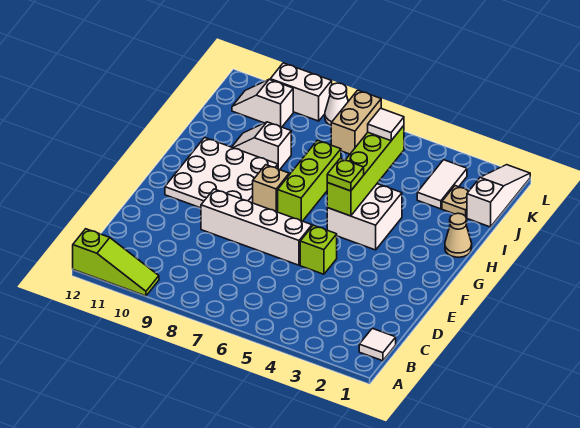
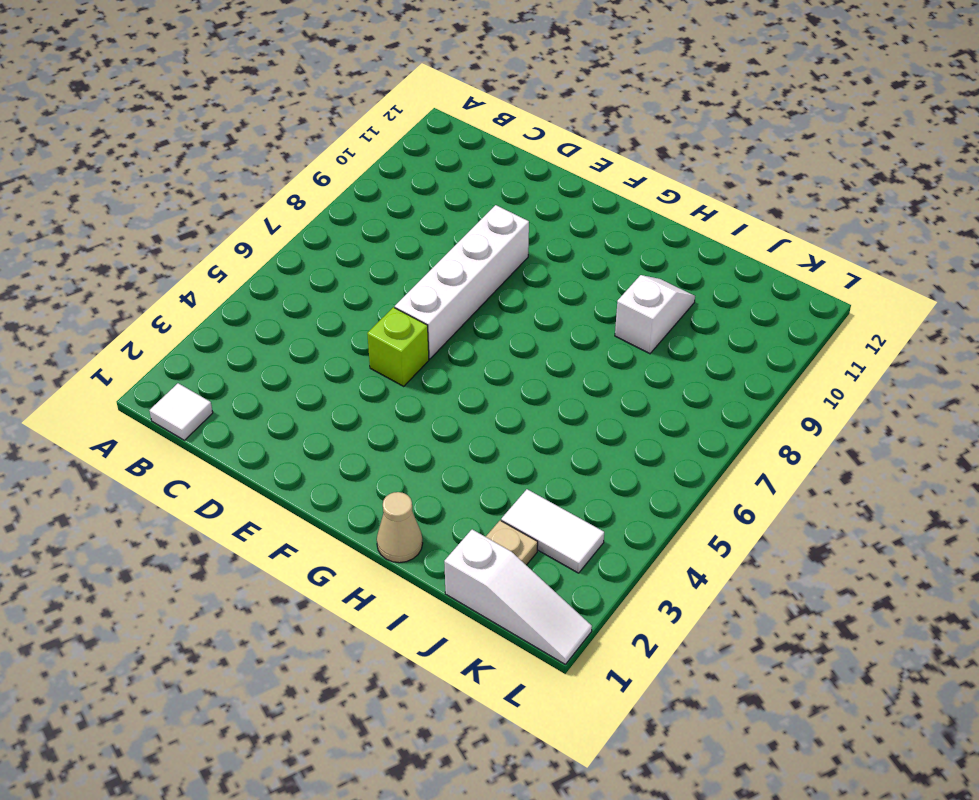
none -> lime 1x3 slope [73,229,159,296]
none -> white 3x3 plate [165,137,278,208]
none -> white 2x2 brick [327,184,402,250]

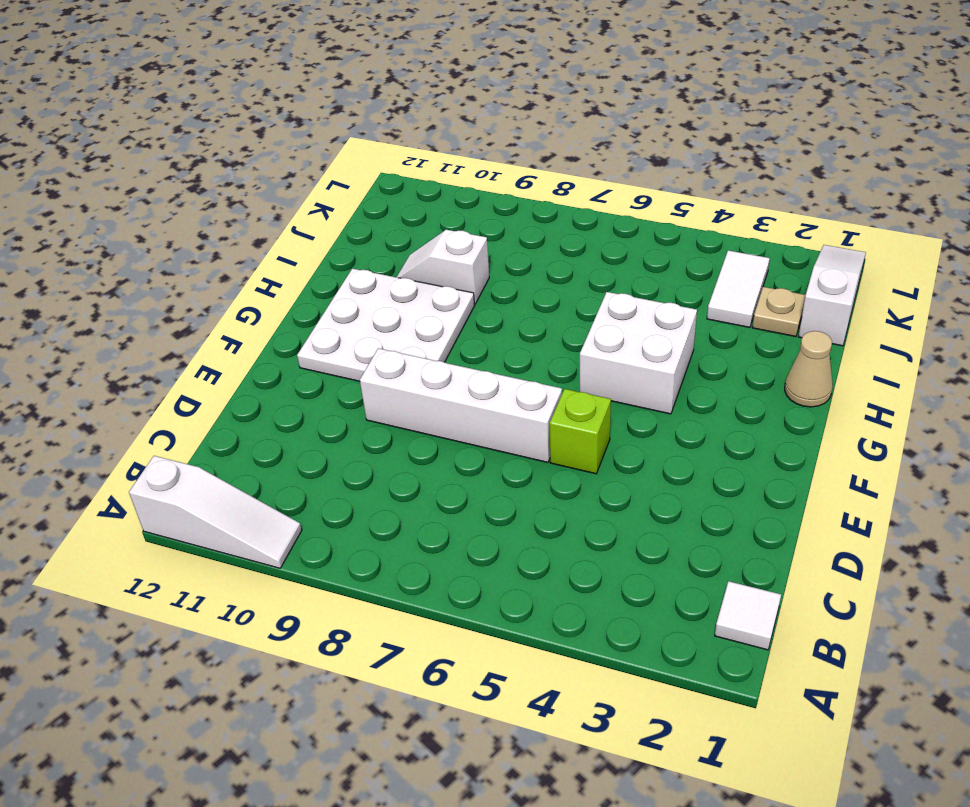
white 1x3 slope [129,456,302,568] -> lime 1x3 slope [73,229,159,296]
none -> lime 1x3 brick [278,140,341,221]
none -> tan 1x1 brick [253,165,289,212]
none -> tan 1x2 brick [331,90,381,154]

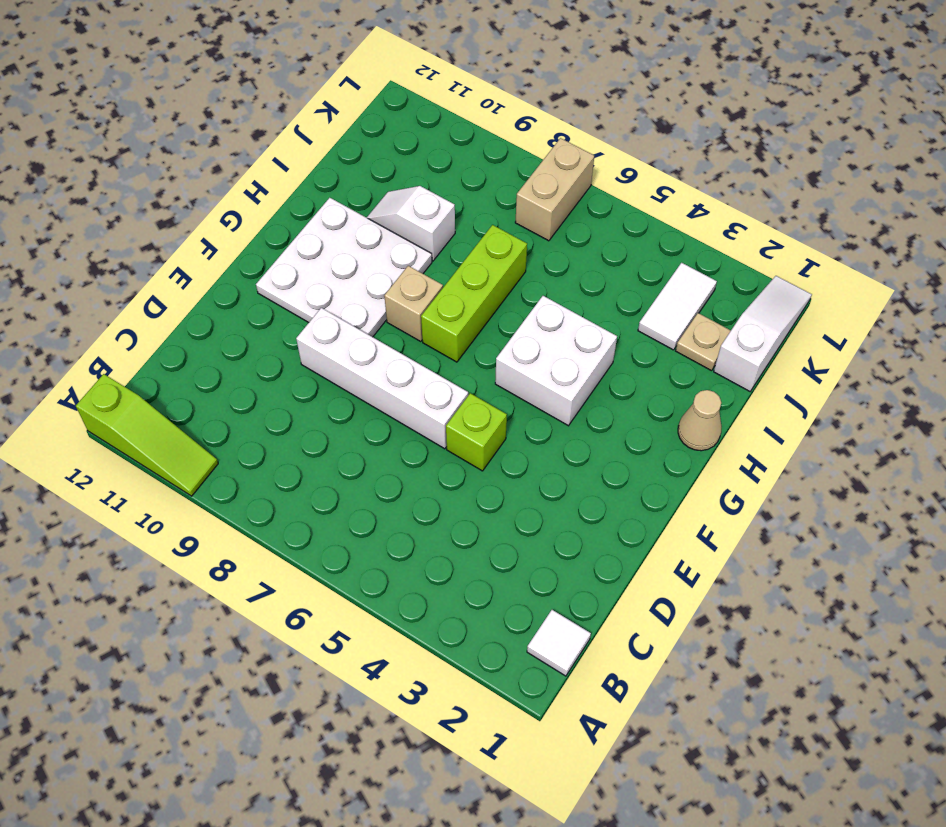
none -> white 1x2 slope [232,79,293,127]
none -> white 1x1 cone [325,83,348,125]
none -> white 1x2 brick [270,63,332,121]

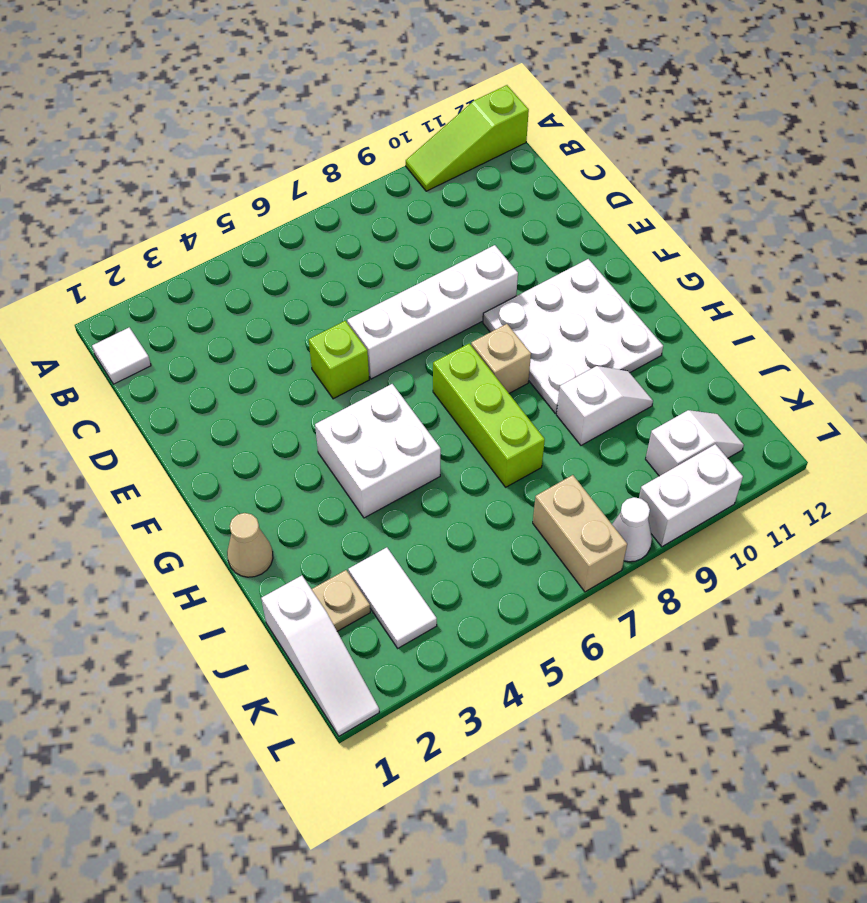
none -> lime 1x4 brick [327,126,404,216]
none -> lime 1x1 plate [327,159,364,191]
none -> white 1x1 tile [368,108,404,141]

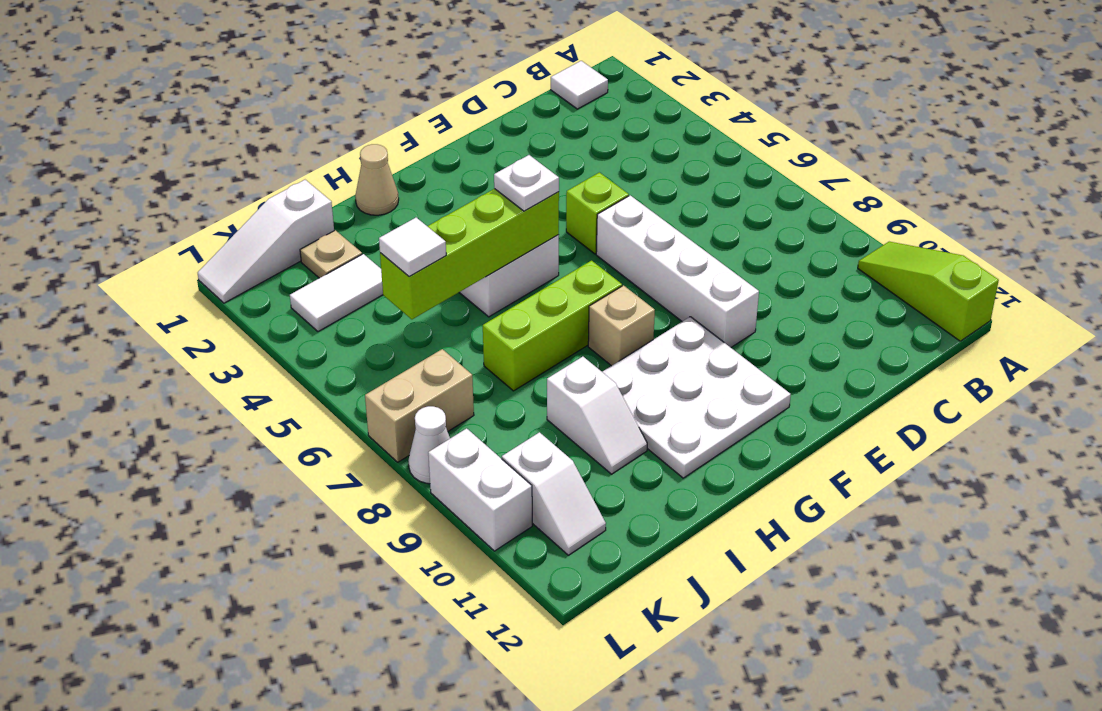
white 1x1 plate [494,155,559,211] -> lime 1x1 plate [327,159,364,191]

